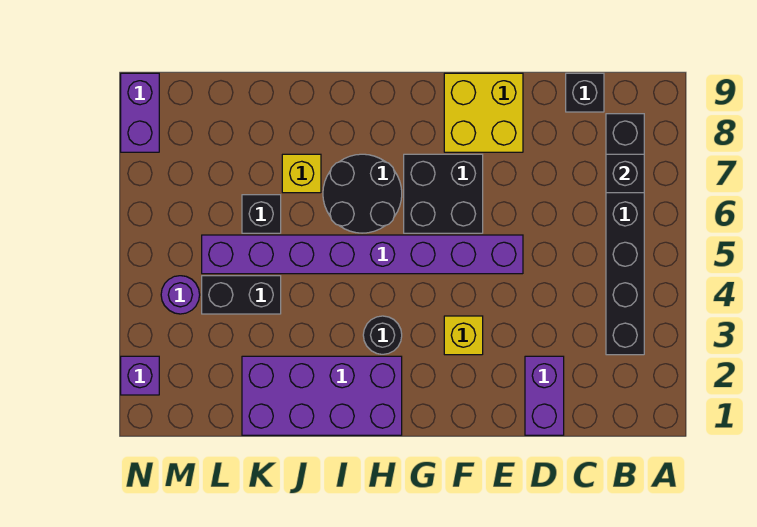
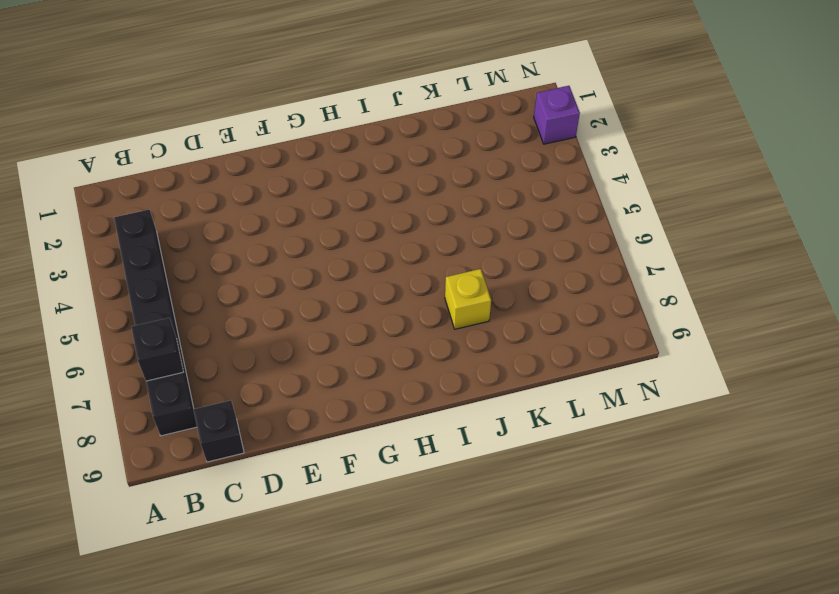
none -> purple 1x2 brick [525,356,564,435]
none -> purple 1x8 brick [202,235,523,274]
none -> yellow 2x2 brick [444,73,523,152]

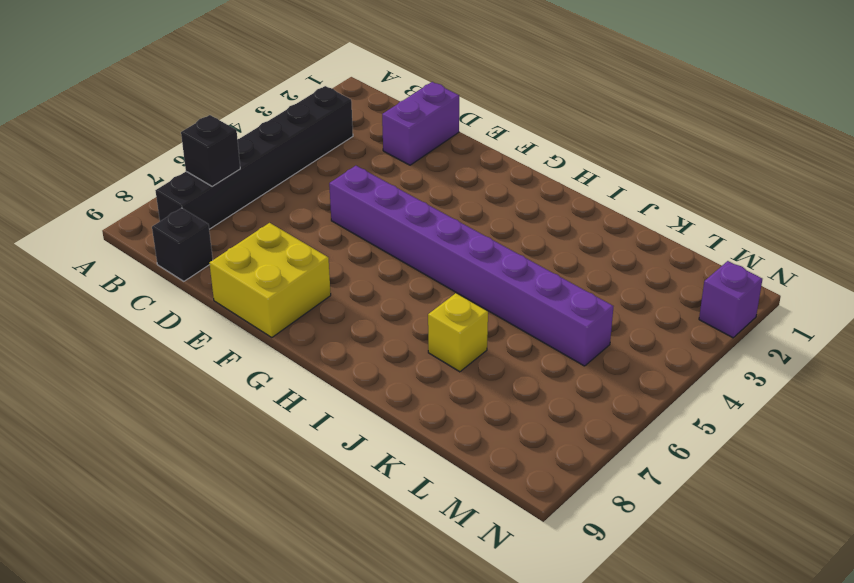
none -> yellow 1x1 brick [444,316,483,355]
none -> black 2x2 brick [404,154,483,233]
none -> purple 2x4 brick [242,356,402,435]

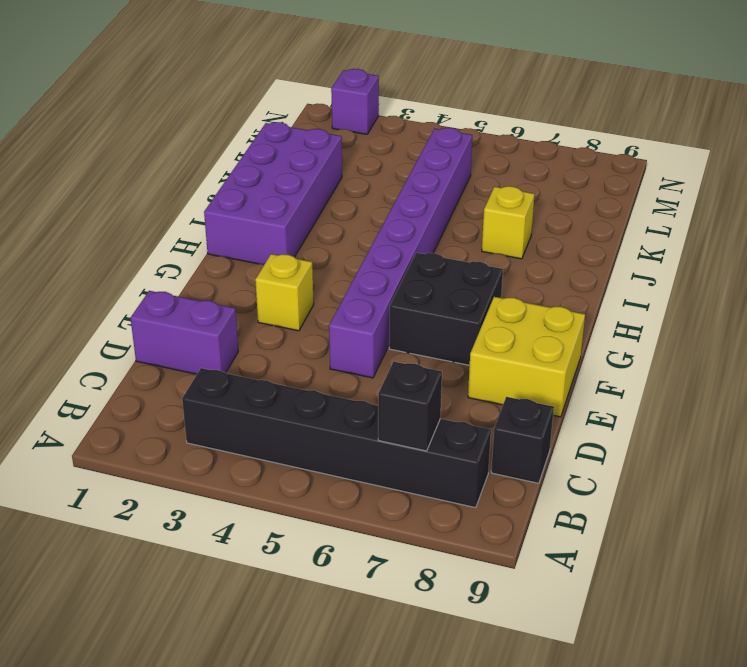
none -> black 1x1 round brick [363,316,402,354]
none -> black 2x2 round brick [323,154,402,233]
none -> black 1x2 brick [202,276,281,314]

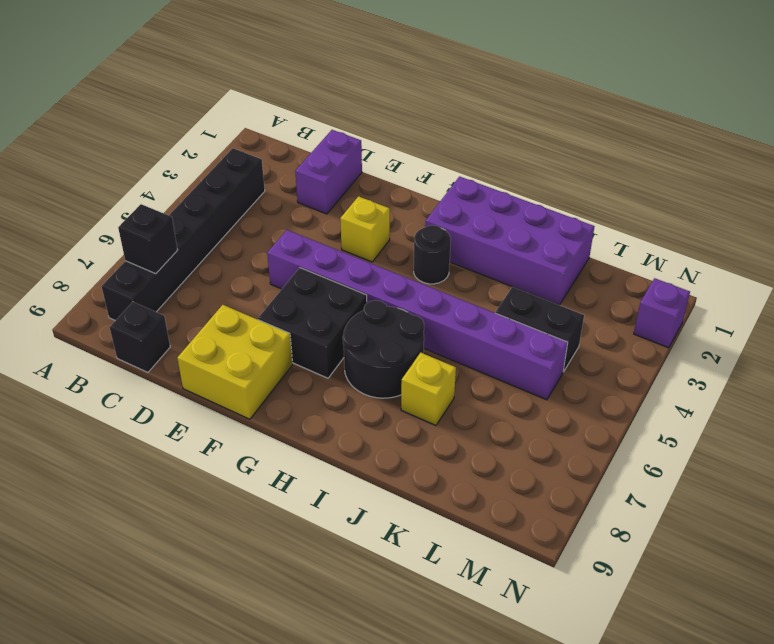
none -> black 1x1 brick [242,195,281,233]
none -> purple 1x1 round brick [161,276,200,314]
none -> purple 1x2 brick [121,73,159,152]

